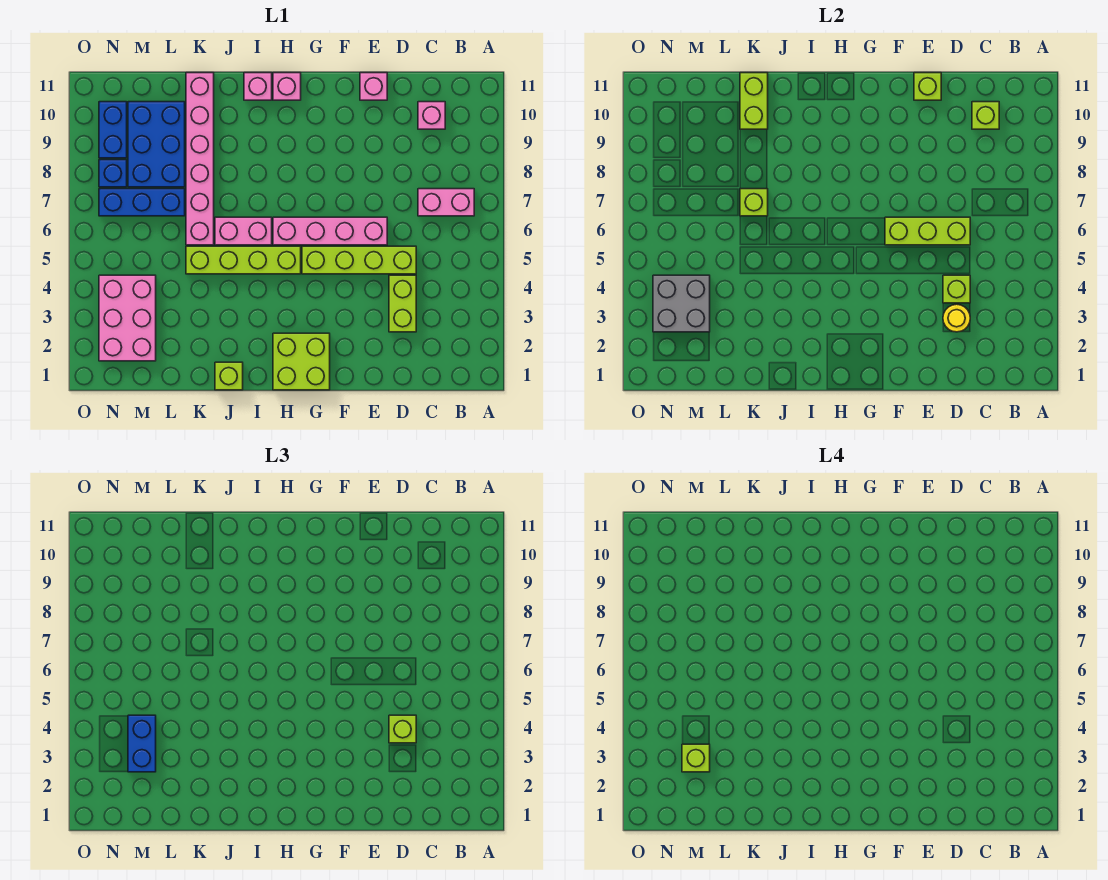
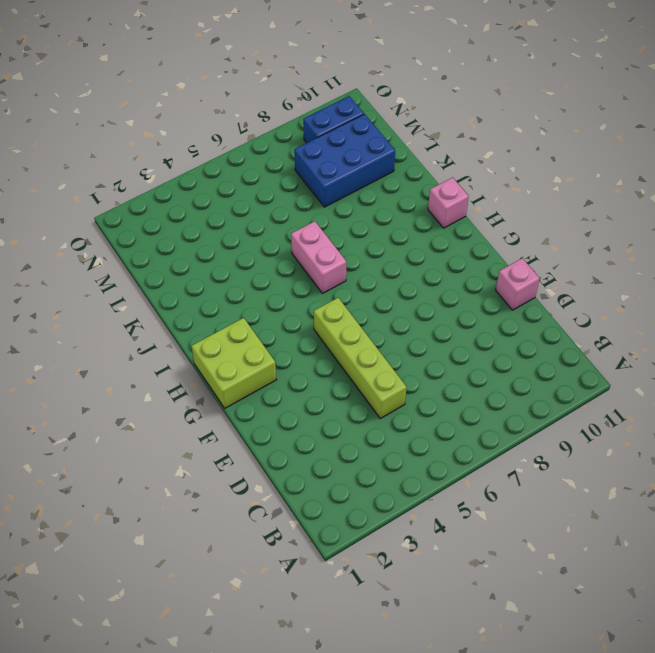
none -> pink 1x2 brick [418,189,474,216]
none -> pink 1x1 brick [418,102,445,129]
none -> lime 1x2 brick [389,275,416,332]

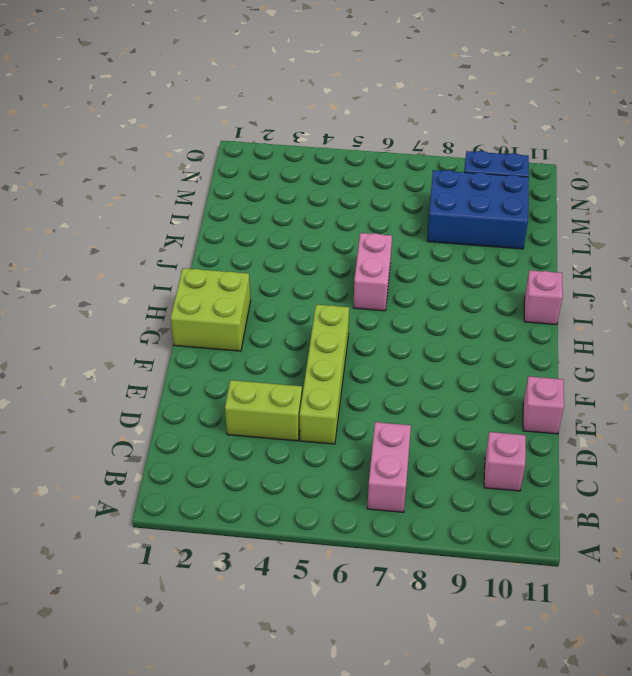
none -> pink 1x4 brick [273,217,387,245]
none -> lime 1x4 brick [186,246,301,274]
none -> pink 1x1 brick [273,73,301,100]

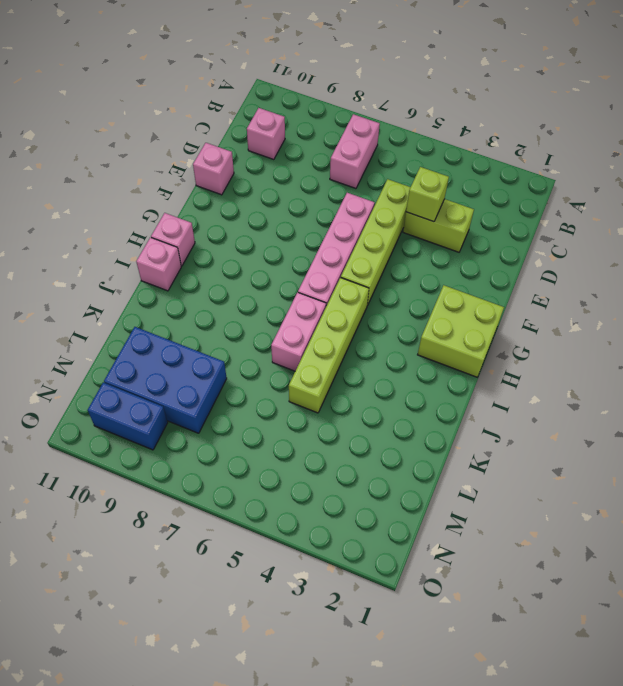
none -> lime 1x1 brick [215,362,243,390]
none -> pink 1x6 brick [186,73,214,245]
none -> blue 1x3 brick [99,189,185,216]

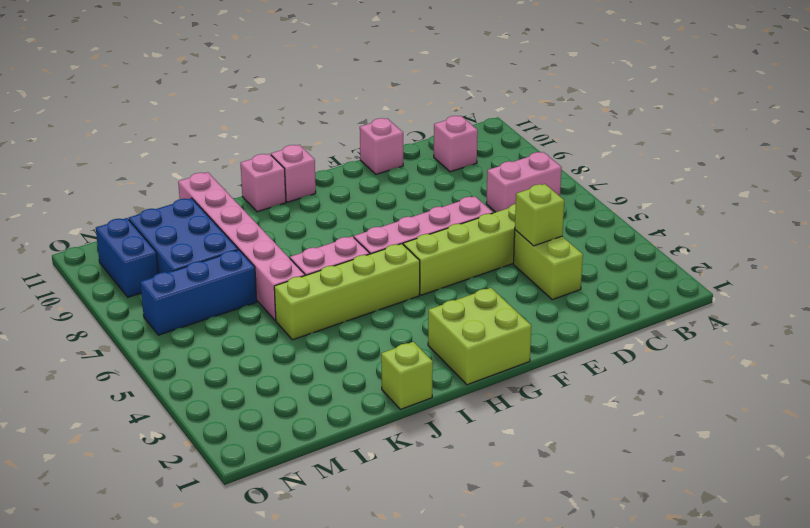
none -> pink 2x3 brick [99,275,156,361]
none -> blue 1x1 brick [99,160,127,187]
none -> lime 1x1 brick [972,102,999,129]

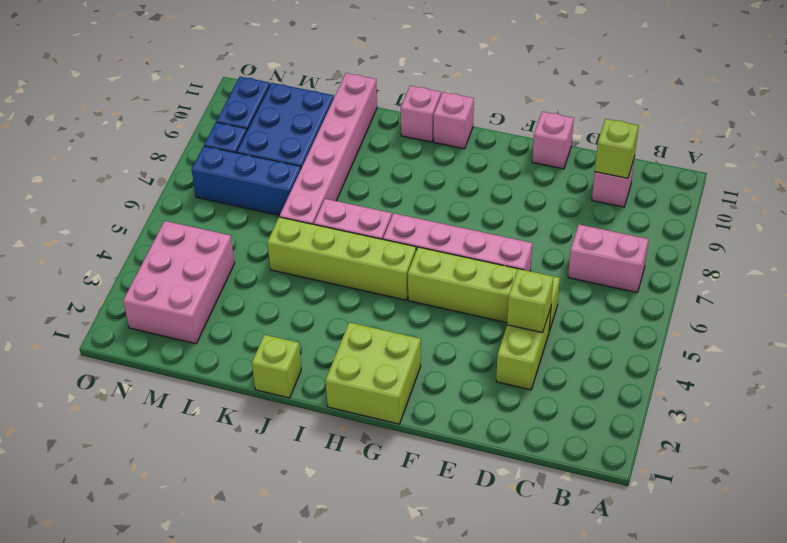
none -> yellow 1x1 round brick [943,304,970,332]
none -> lime 1x3 brick [885,217,970,245]
none -> lime 1x1 brick [914,73,941,100]

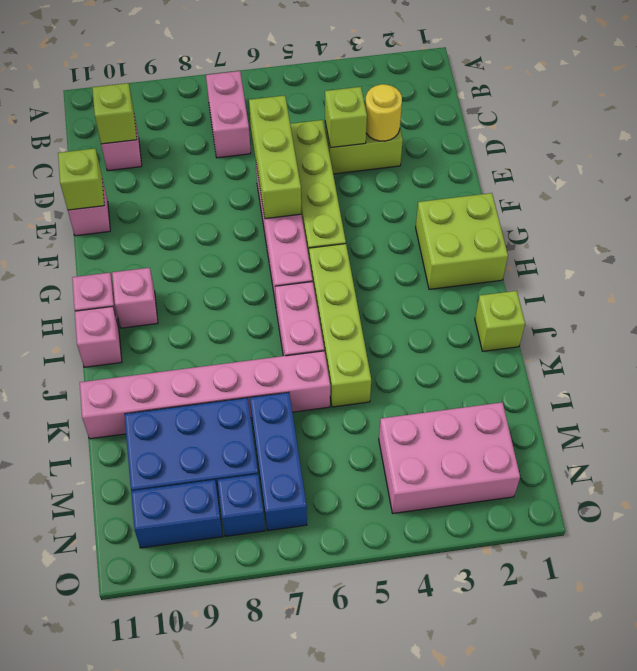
pink 1x1 brick [112,268,158,328] -> none
none -> lime 1x1 brick [740,189,768,216]
none -> lime 1x2 brick [740,73,768,129]
none -> grey 2x2 brick [653,275,710,332]

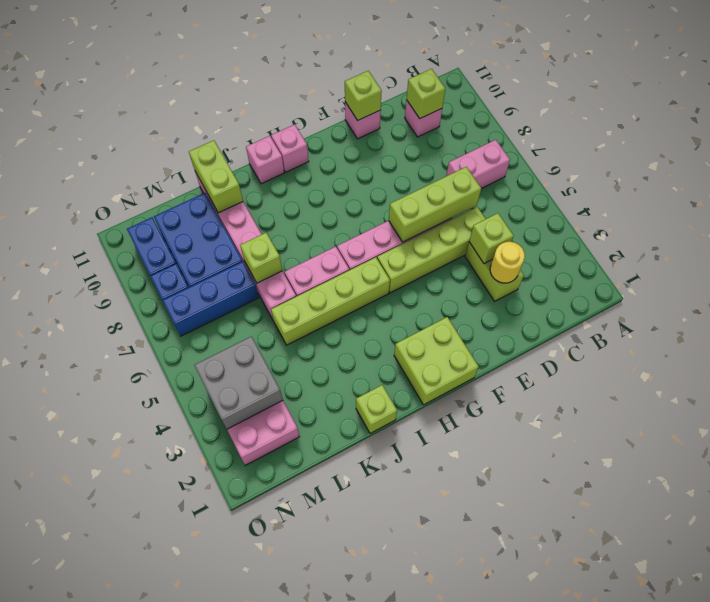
none -> lime 1x1 brick [389,715,416,743]
none -> blue 1x2 brick [128,715,156,772]
none -> lime 1x1 brick [682,744,710,772]

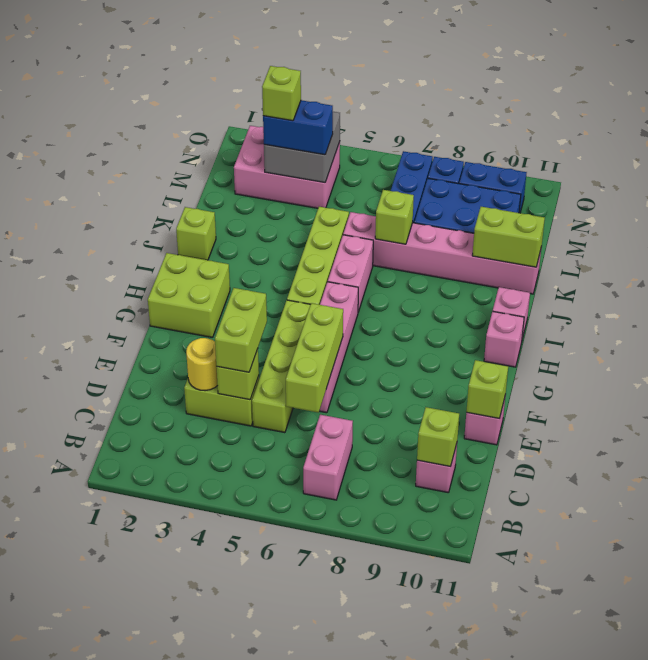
lime 1x2 brick [215,288,267,372] -> lime 1x1 brick [389,715,416,743]

